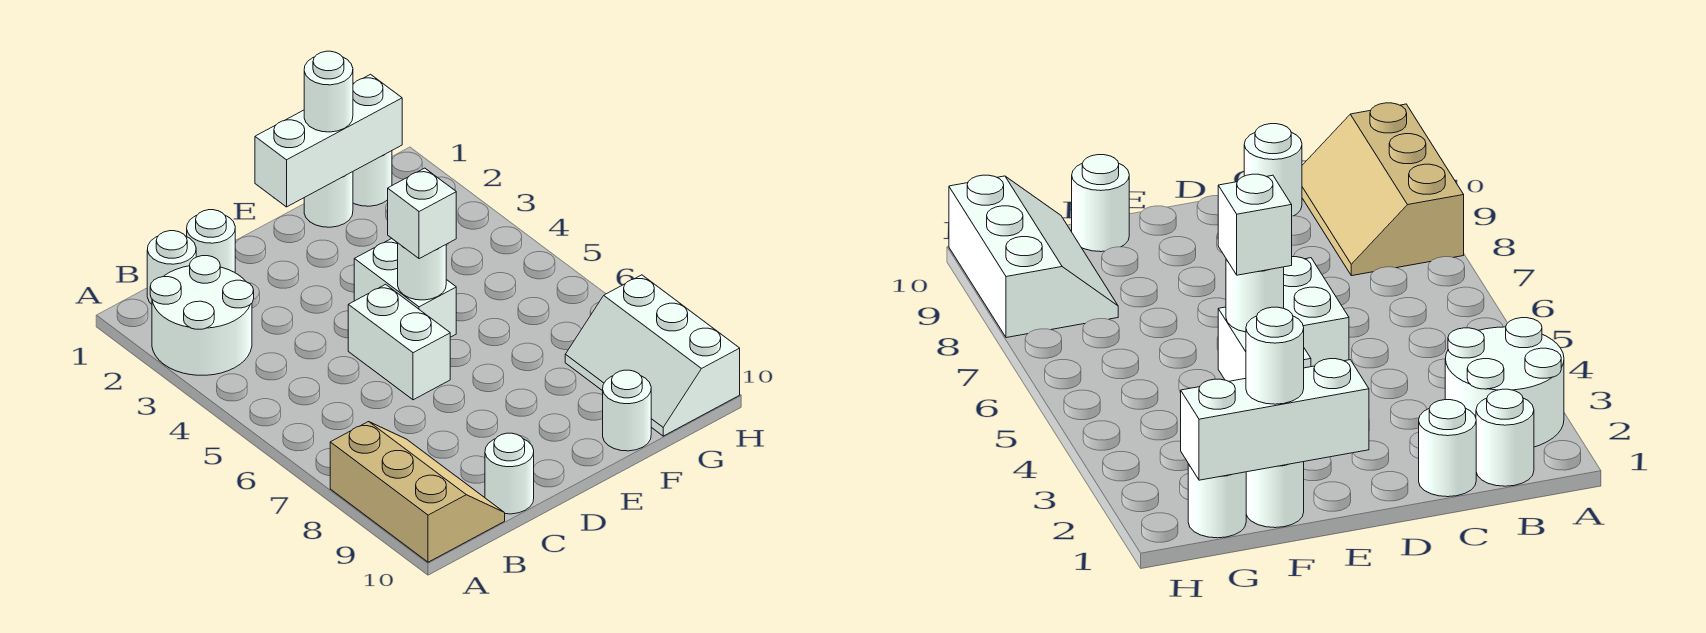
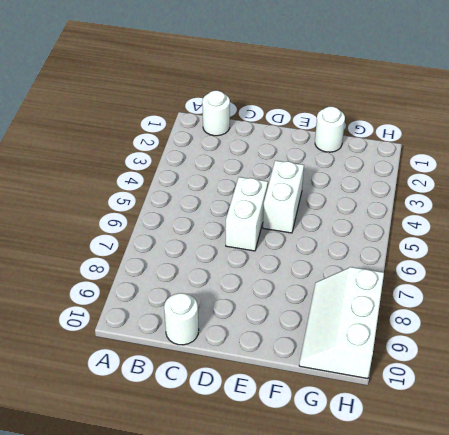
none -> white 2x2 round brick [150,256,254,375]
none -> tan 2x3 slope [330,422,505,562]
none -> white 1x1 round brick [187,210,235,272]

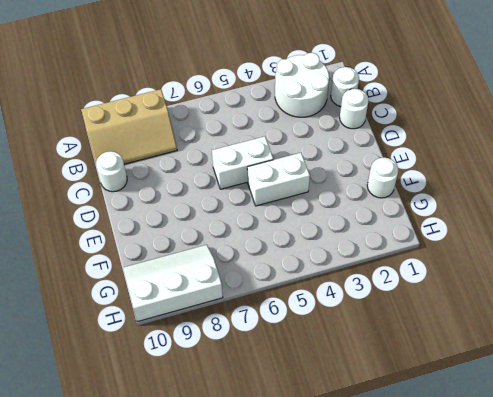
none -> white 1x1 round brick [603,370,651,451]
none -> white 1x1 round brick [353,151,392,206]
none -> white 1x3 brick [255,74,402,207]

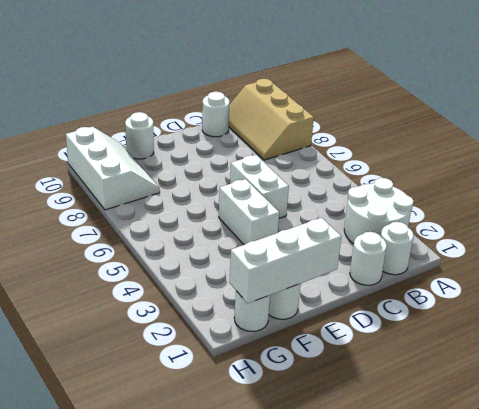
none -> white 1x1 round brick [398,243,446,300]
none -> white 1x1 brick [388,168,456,259]
none -> white 1x1 round brick [304,51,353,132]

